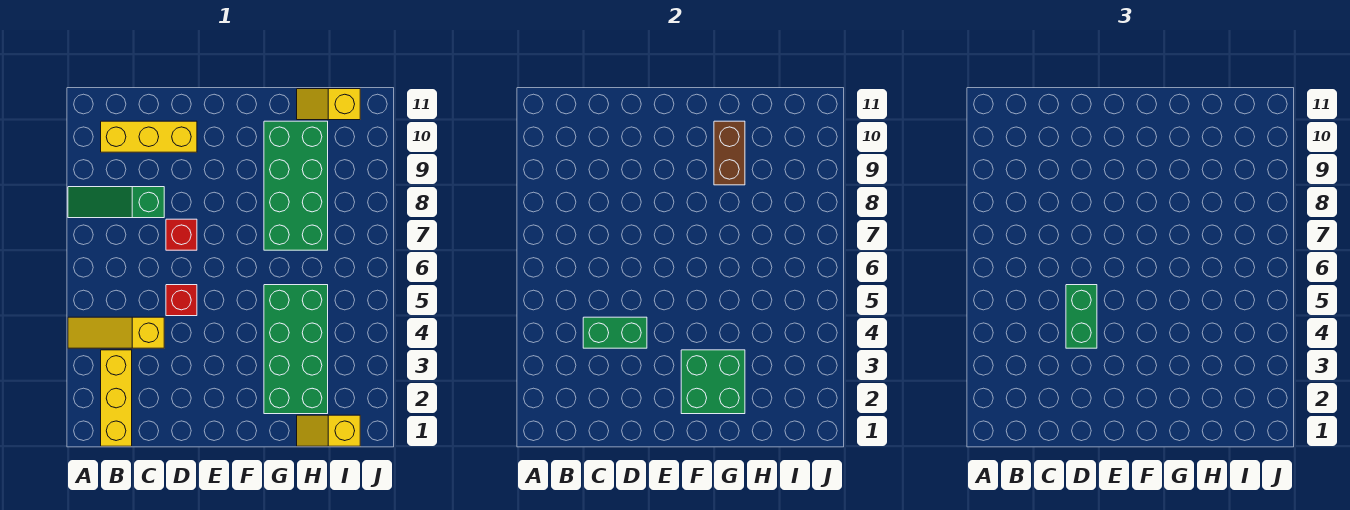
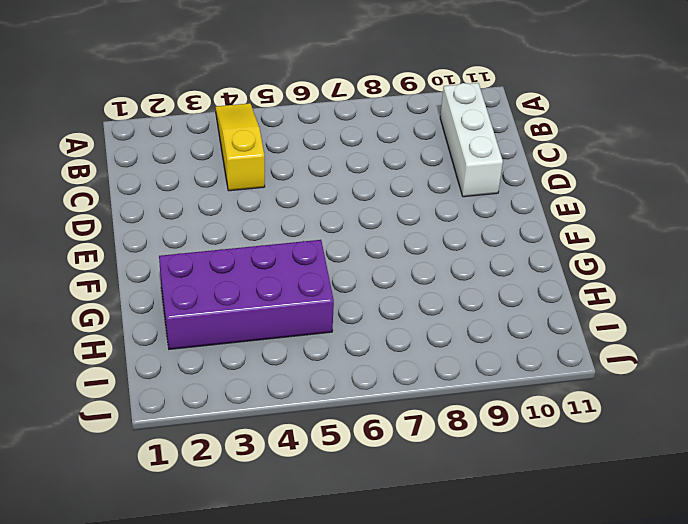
white 1x3 brick [440,83,503,197] -> yellow 1x3 brick [101,121,197,152]
purple 2x4 brick [159,240,334,349] -> green 2x4 brick [264,285,328,414]
none -> green 1x3 slope [68,187,164,218]
none -> yellow 1x3 brick [101,350,132,446]
none -> red 1x1 brick [166,285,197,316]

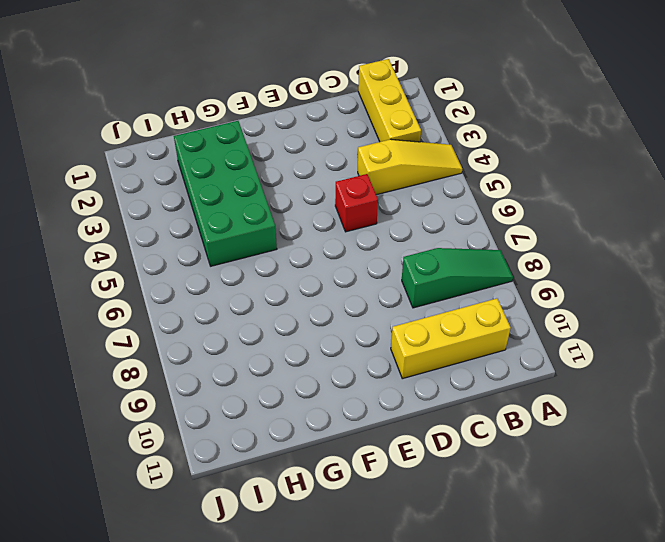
none -> red 1x1 brick [166,219,197,250]
none -> green 2x4 brick [264,121,328,250]
none -> yellow 1x2 slope [297,415,360,446]

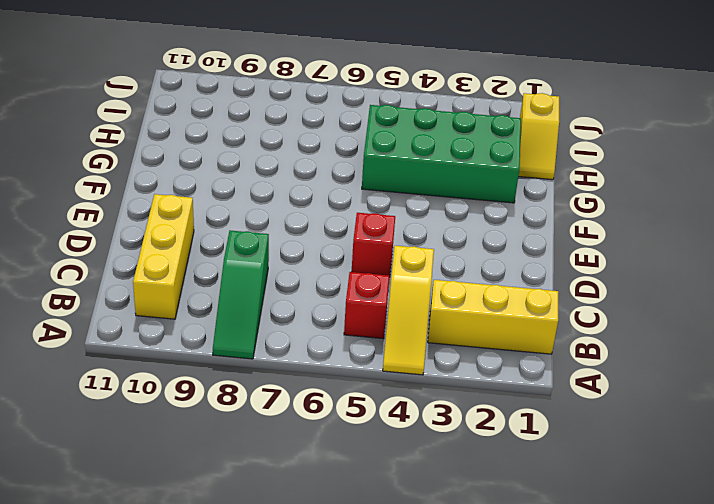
red 1x1 brick [344,272,389,339] -> red 1x1 brick moved to [166,219,197,250]
none -> green 2x4 brick [264,121,328,250]
none -> yellow 1x2 slope [297,89,360,120]
none -> green 1x2 brick [583,317,647,348]

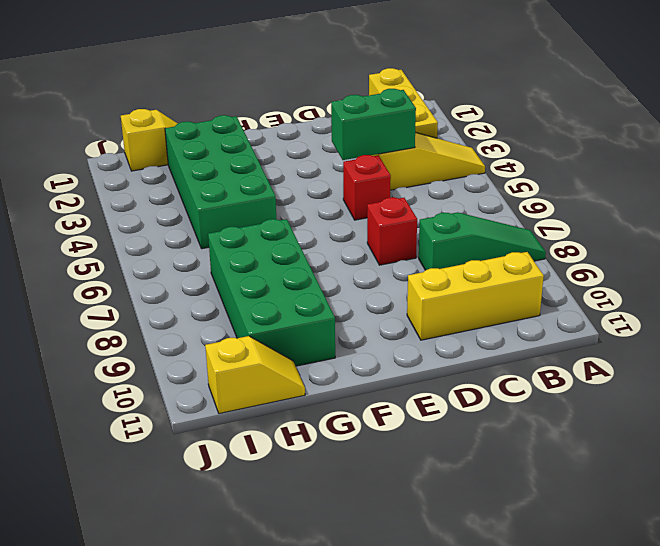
none -> green 2x2 brick [681,350,745,414]
none -> brown 1x2 brick [714,121,745,185]
none -> green 1x2 brick [1066,285,1097,348]

